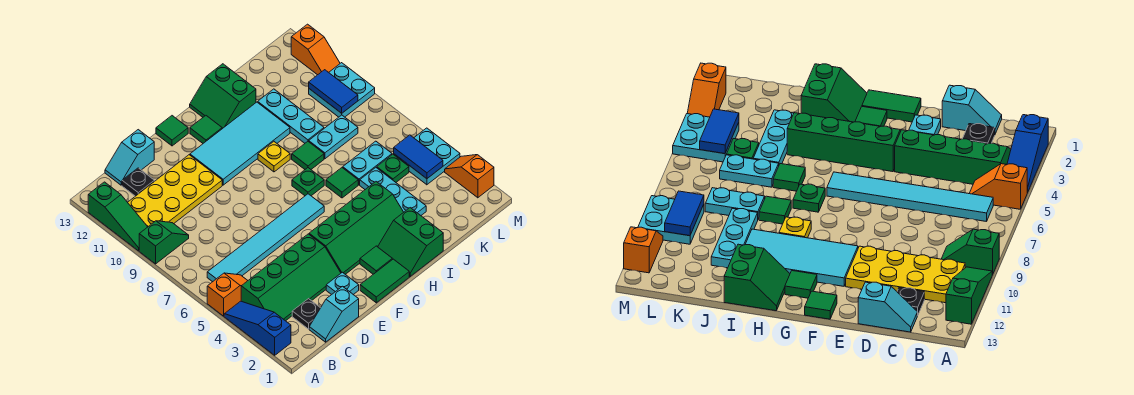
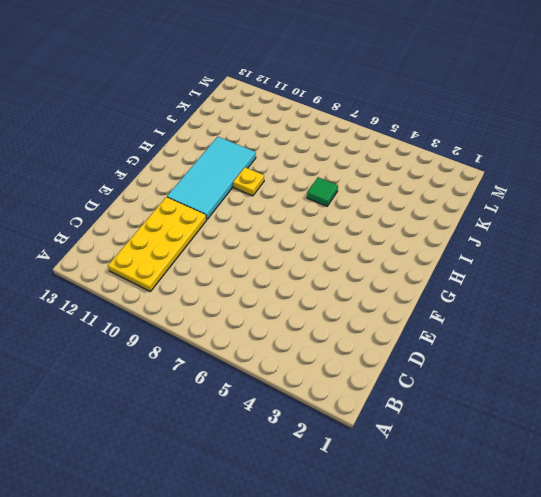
none -> blue 1x3 slope [224,301,291,355]
none -> orange 1x2 slope [207,273,248,316]
none -> green 1x2 slope [139,221,189,264]
none -> green 1x3 slope [88,182,147,251]

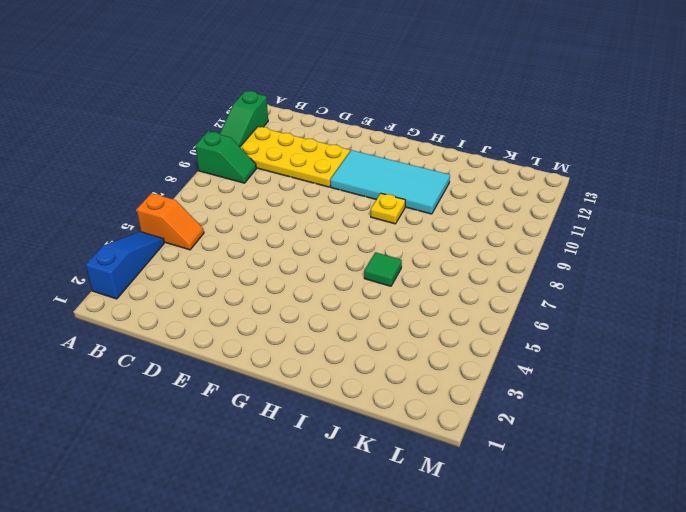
none -> green 2x4 slope [241,234,341,321]
none -> cyan 1x6 tile [207,194,324,282]
none -> cyan 1x2 slope [309,286,359,342]
none -> black 1x1 plate [292,299,320,329]

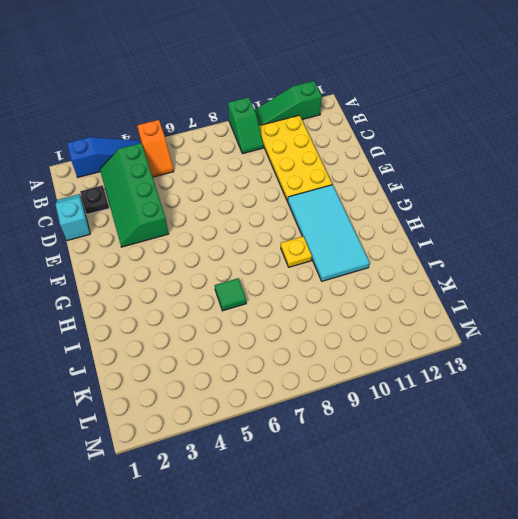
none -> cyan 1x6 tile [207,194,324,282]
none -> black 1x1 plate [122,168,154,196]
none -> cyan 1x2 slope [105,130,154,185]
none -> cyan 1x1 plate [326,272,359,295]

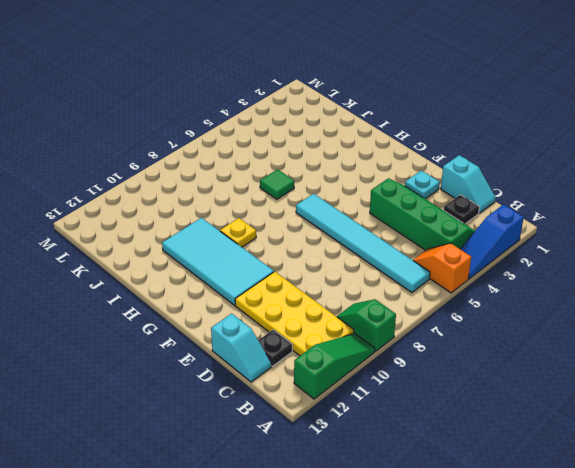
none -> green 1x2 tile [360,259,409,303]
none -> green 2x4 slope [309,182,404,274]
none -> green 1x1 tile [156,116,188,146]
none -> green 1x1 tile [360,246,392,274]

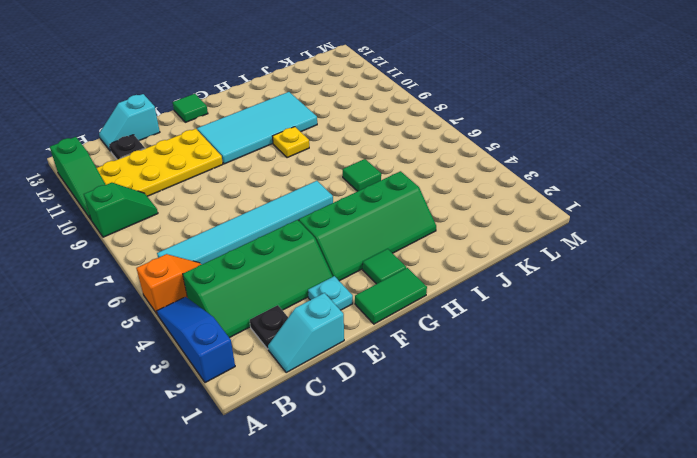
none -> green 1x1 tile [190,116,222,143]
none -> green 2x2 slope [378,208,443,276]
none -> green 1x1 plate [292,168,324,196]
none -> green 2x2 slope [190,64,256,129]

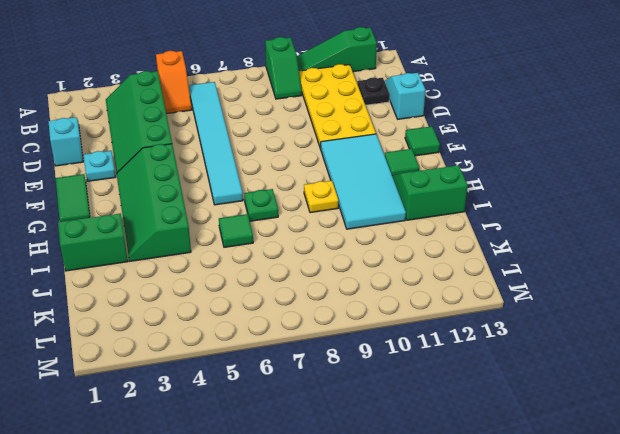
none -> blue 1x3 slope [224,301,291,355]
none -> black 1x1 plate [292,299,320,329]
none -> green 1x1 tile [360,246,392,274]
none -> green 1x1 tile [292,142,324,169]

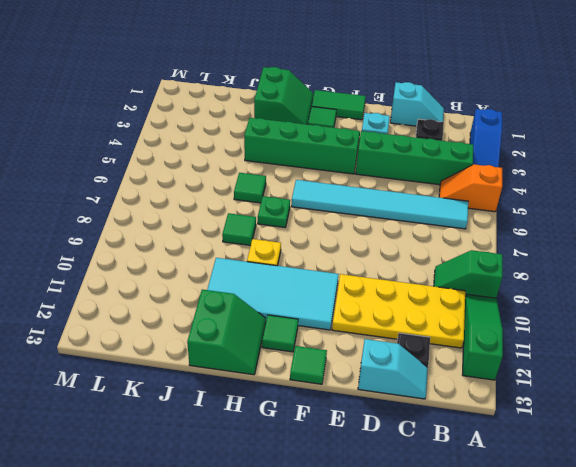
none -> cyan 1x3 plate [360,168,426,215]
none -> cyan 1x2 plate [343,141,392,185]
none -> cyan 1x2 plate [309,115,358,159]
none -> cyan 1x3 plate [258,89,324,143]

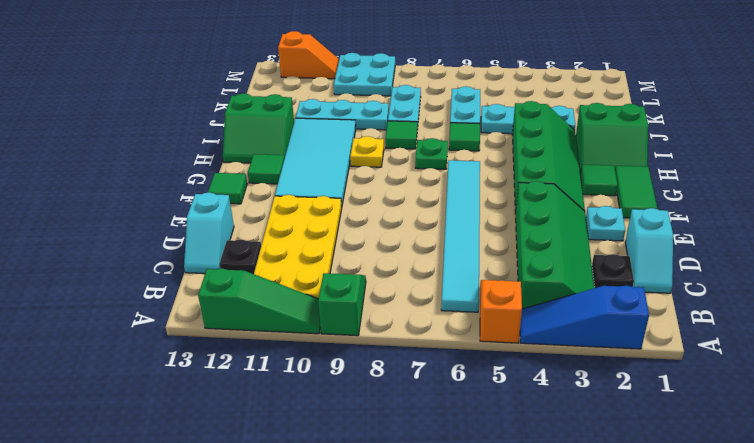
none -> green 1x1 plate [377,154,409,182]
none -> cyan 2x2 plate [394,128,460,185]
none -> orange 1x2 slope [445,155,494,198]
none -> blue 1x2 tile [394,135,443,179]

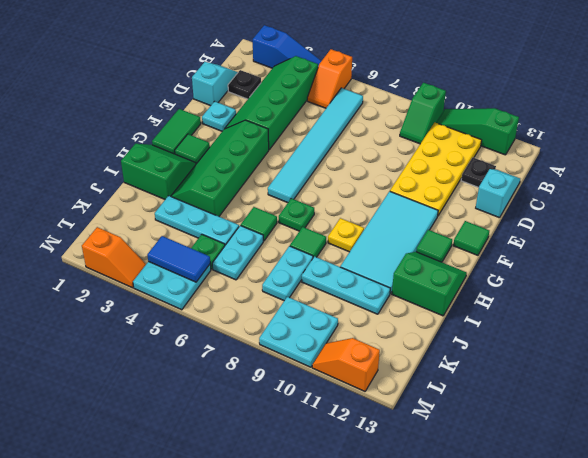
none -> blue 1x2 tile [309,70,358,113]

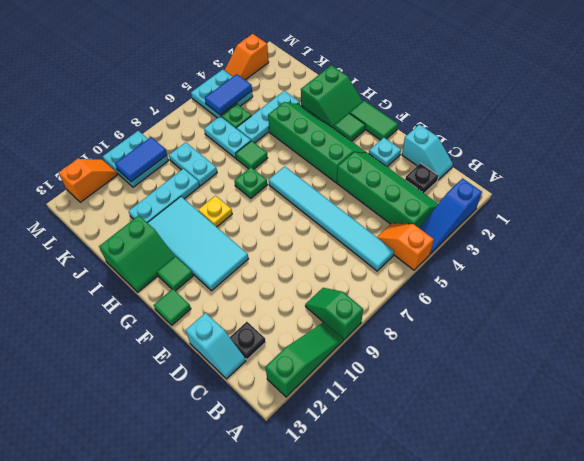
none -> yellow 2x4 plate [128,155,222,227]
none -> green 1x1 tile [292,142,324,169]

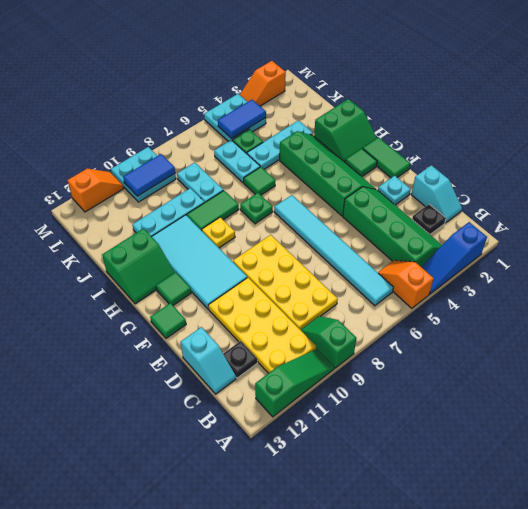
yellow 2x4 plate [233,235,338,330] -> none
green 1x2 tile [187,190,239,231] -> green 1x1 tile [292,142,324,169]

